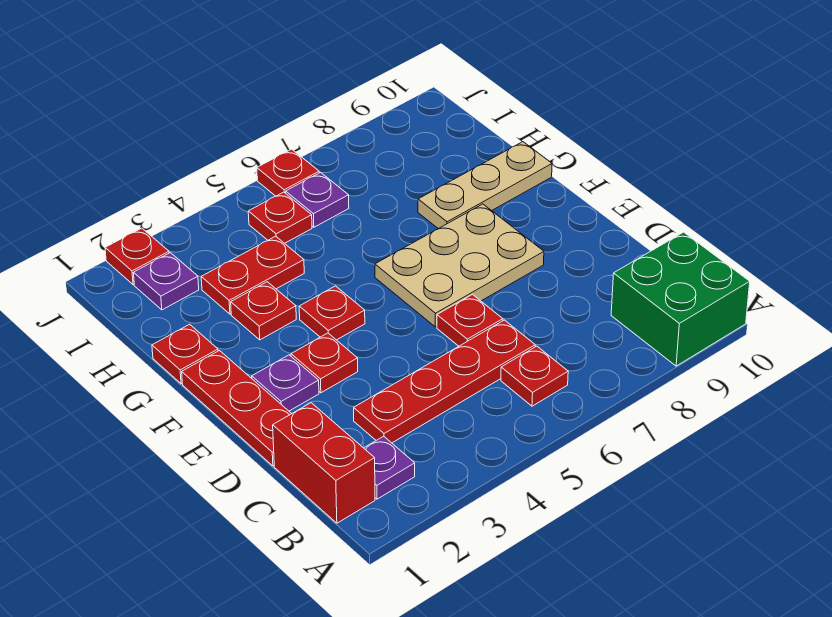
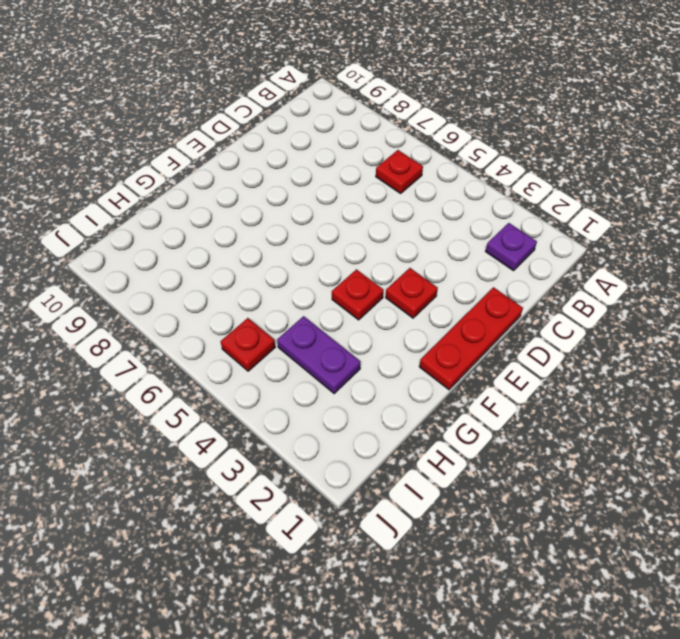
purple 1x2 plate [277,316,360,393] -> red 1x2 plate [201,236,304,314]
none -> green 2x2 brick [611,232,750,366]
none -> red 1x2 brick [273,403,375,523]
none -> red 1x4 plate [354,320,535,443]

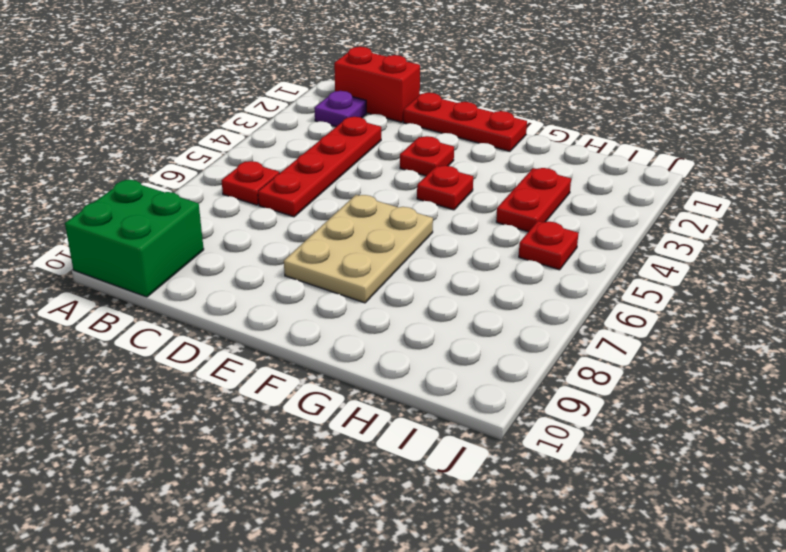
none -> red 1x1 plate [437,294,503,346]
none -> purple 1x1 plate [252,355,319,411]
none -> red 1x1 plate [152,324,218,384]

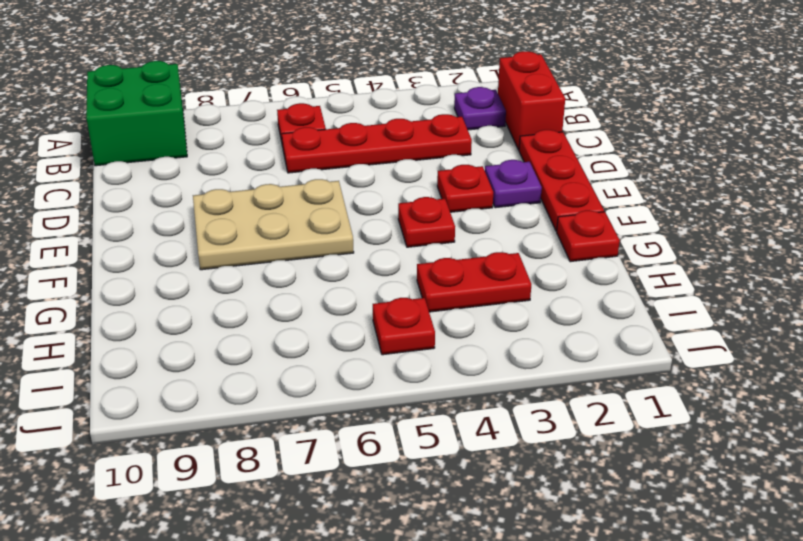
none -> red 1x1 plate [437,294,503,346]
none -> red 1x1 plate [231,282,296,340]
none -> tan 1x3 plate [418,142,552,229]

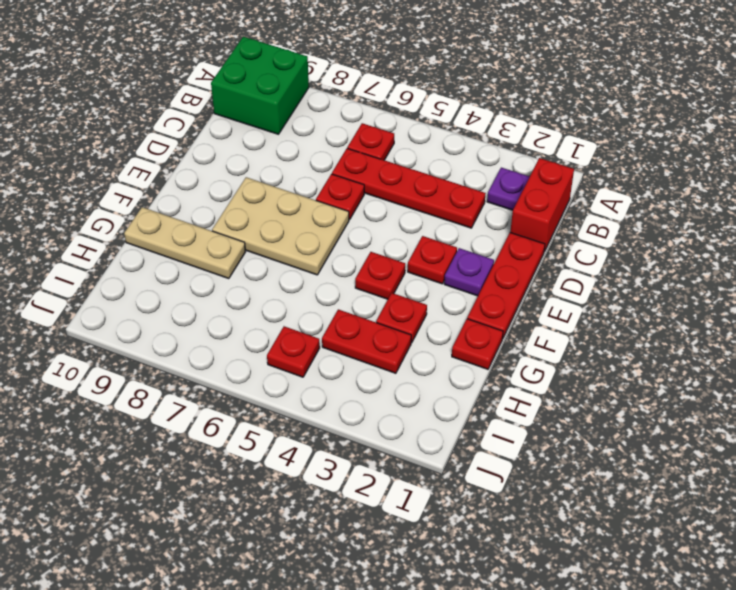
none -> purple 1x1 plate [134,253,199,310]
none -> purple 1x1 plate [286,172,349,227]
none -> red 1x1 plate [105,228,169,285]

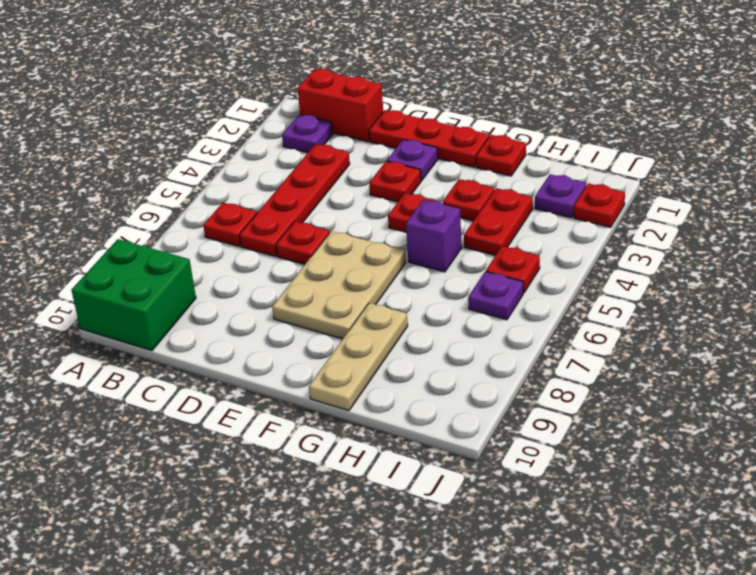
purple 1x1 brick [406,200,462,272] -> none
none -> red 1x1 plate [257,149,319,196]

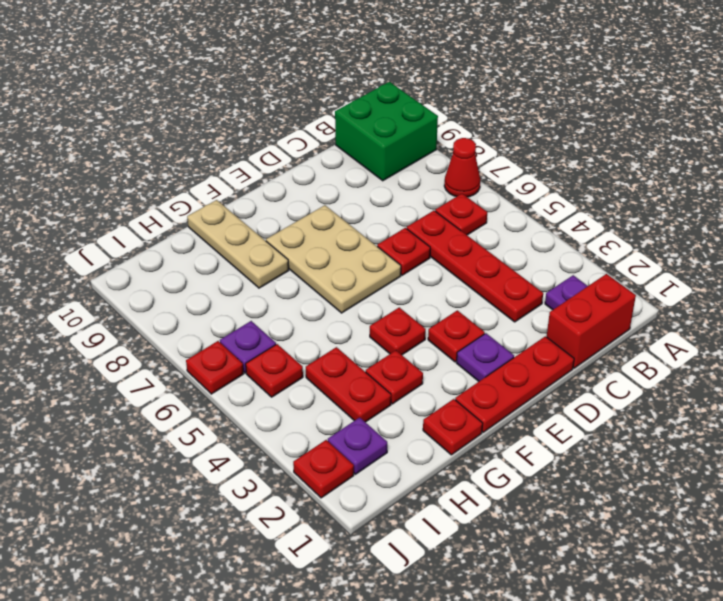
red 1x1 cone [444,138,480,197] -> none

